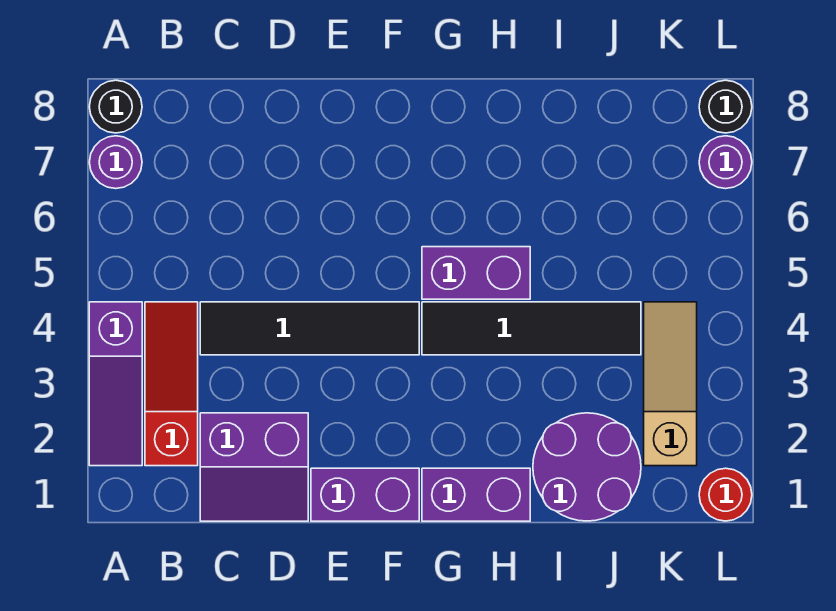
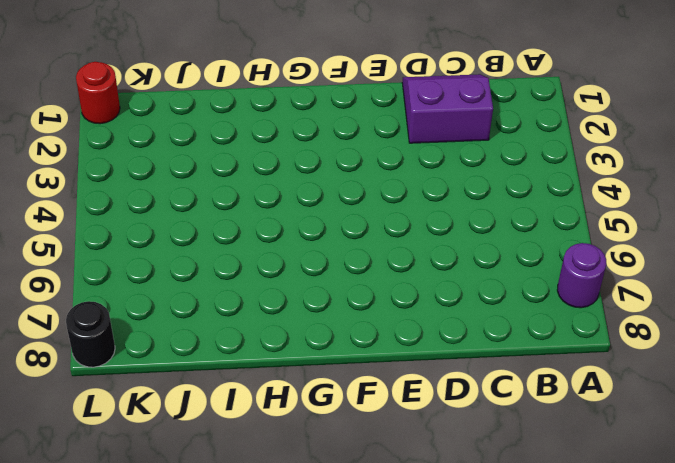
none -> purple 1x3 slope [89,302,142,466]
none -> black 1x1 round brick [89,80,142,133]
none -> red 1x3 slope [145,302,198,466]

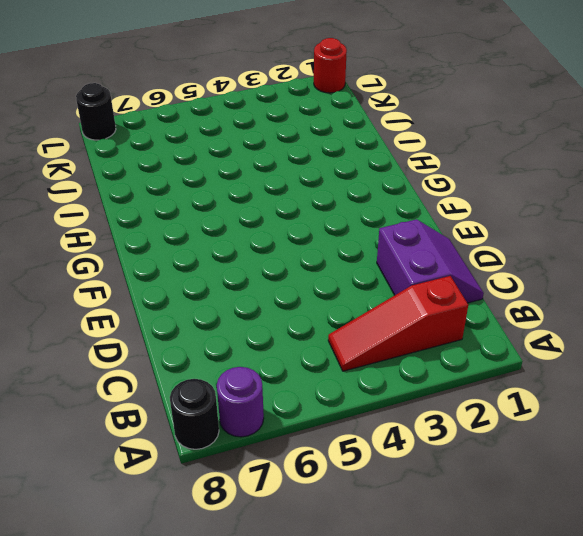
none -> purple 1x3 slope [89,302,142,466]
none -> black 1x4 tile [200,302,419,355]
none -> purple 1x2 brick [311,468,419,521]

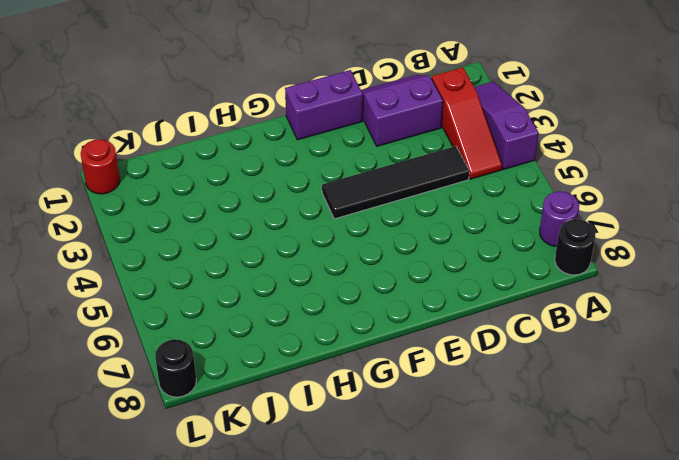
none -> purple 1x2 brick [422,468,530,521]
none -> black 1x4 tile [422,302,641,355]
none -> purple 1x2 brick [422,247,530,299]

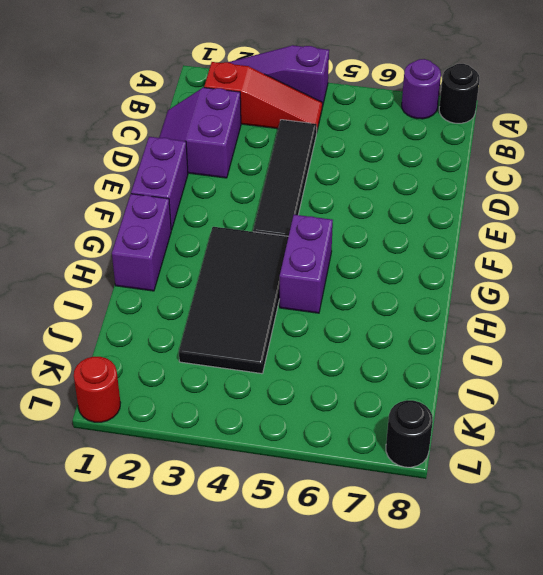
black 2x4 tile [179,227,288,374] -> black 1x4 tile [422,302,641,355]
none -> purple 2x2 round brick [533,413,641,521]
none -> tan 1x3 slope [644,302,697,466]
none -> purple 1x1 round brick [699,136,752,189]

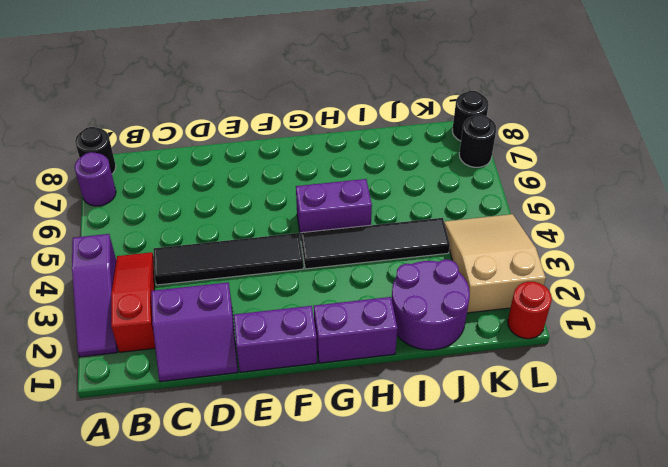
tan 2x3 slope [444,214,546,313] -> tan 1x3 slope [644,302,697,466]
black 1x1 round brick [459,115,496,167] -> purple 1x1 round brick [699,136,752,189]

